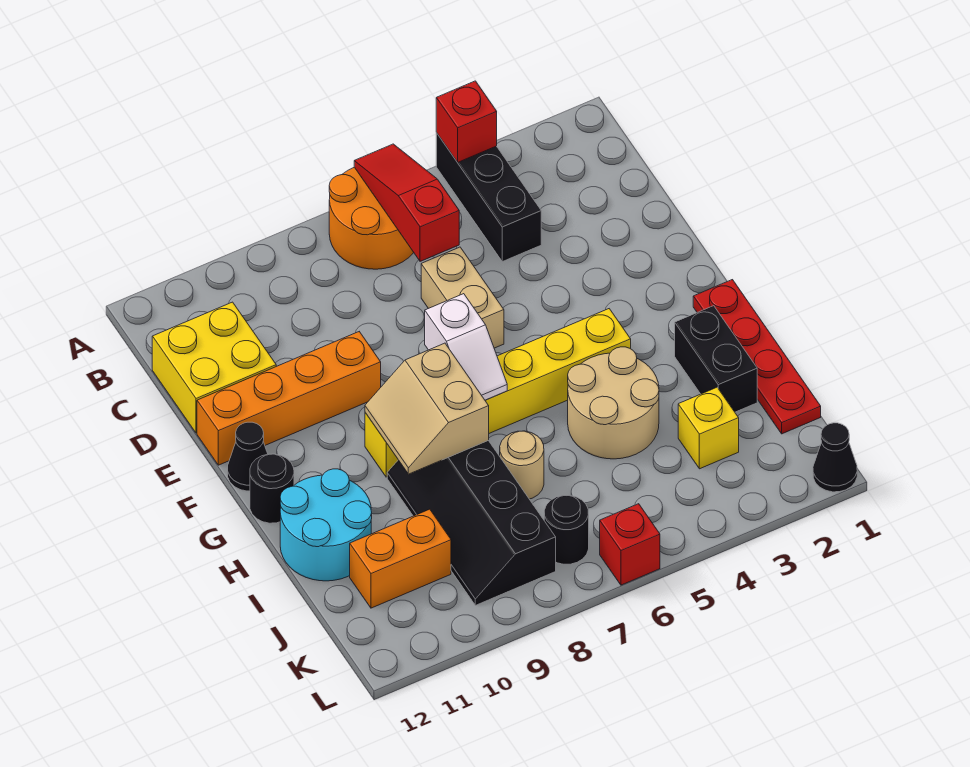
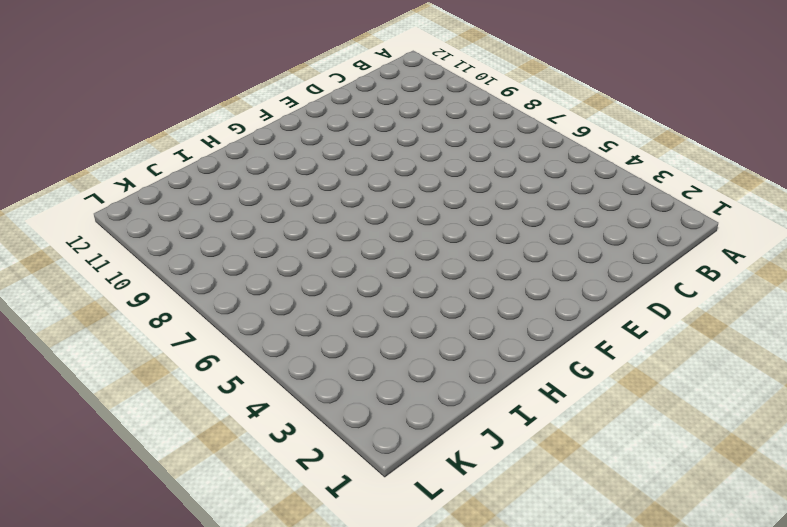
none -> black 1x3 brick [436,133,541,262]
none -> orange 2x2 round brick [329,167,414,269]
none -> yellow 2x2 brick [152,302,276,433]

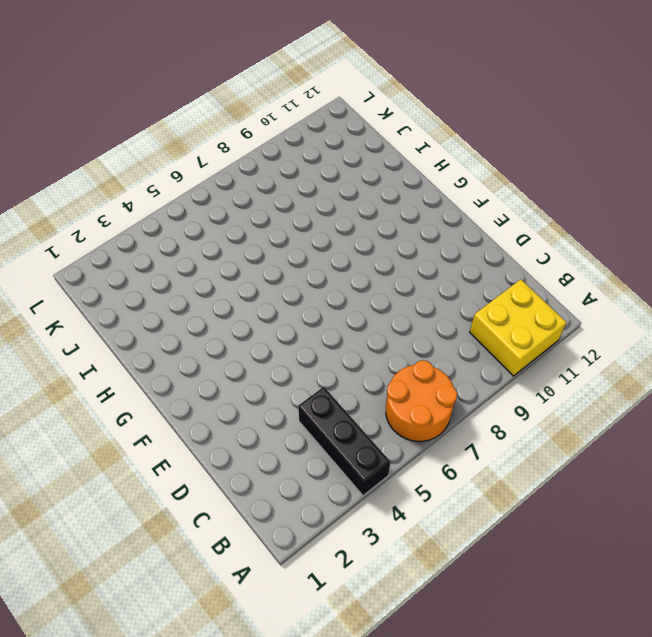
yellow 2x2 brick [470,279,566,376] -> yellow 2x2 brick moved to [152,302,276,433]
none -> tan 1x2 brick [421,247,504,348]
none -> orange 1x4 brick [197,332,381,465]
none -> black 1x1 cone [228,422,268,491]

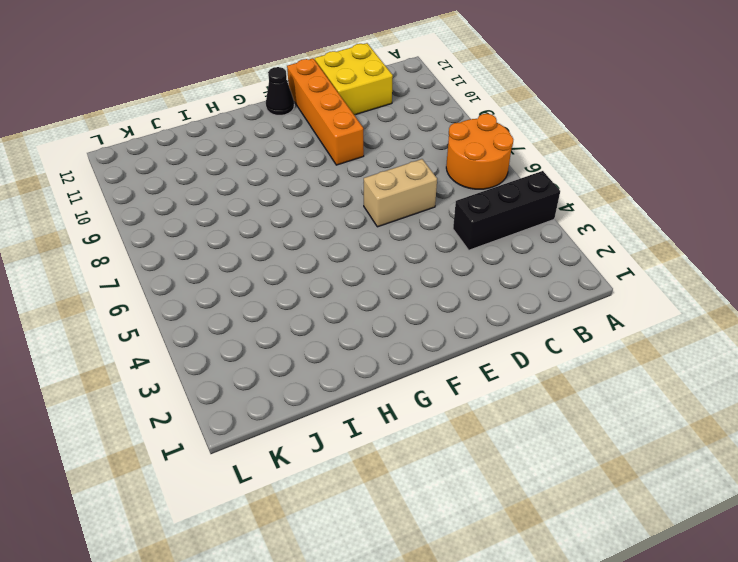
none -> red 1x4 plate [693,280,821,434]
none -> yellow 1x6 brick [365,309,631,477]
none -> black 1x1 round brick [250,454,294,523]

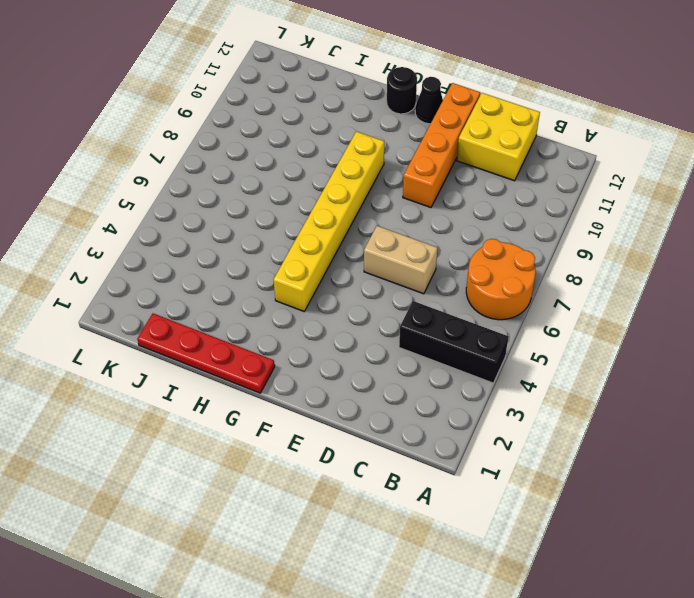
none -> black 1x2 brick [675,306,757,412]
none -> tan 2x2 round brick [568,347,659,459]
none -> black 2x4 slope [387,440,556,605]

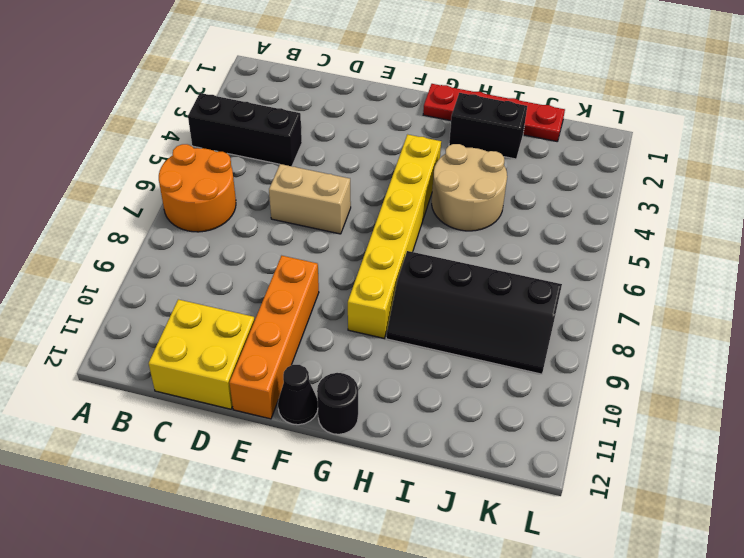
none -> cyan 2x2 round brick [280,469,372,581]
none -> tan 1x1 round brick [500,431,544,499]
none -> yellow 1x1 brick [678,387,739,469]

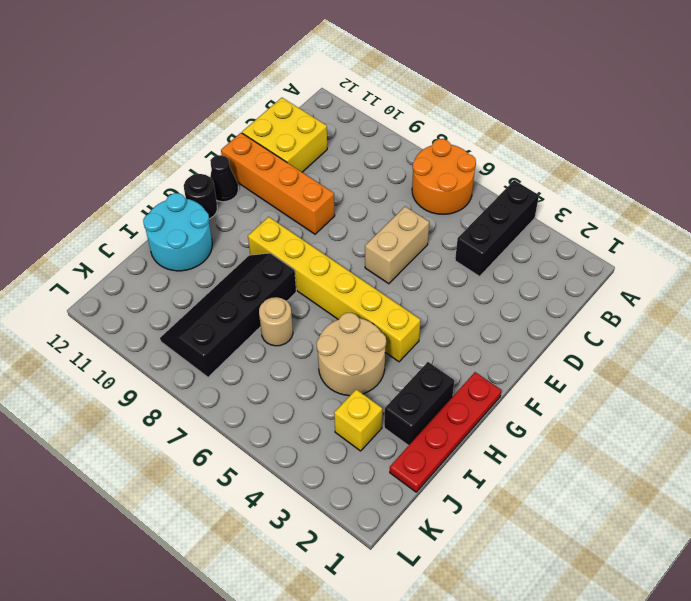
none -> orange 1x2 brick [350,509,451,608]
none -> black 1x1 round brick [544,495,589,564]
none -> black 1x1 cone [813,423,857,492]

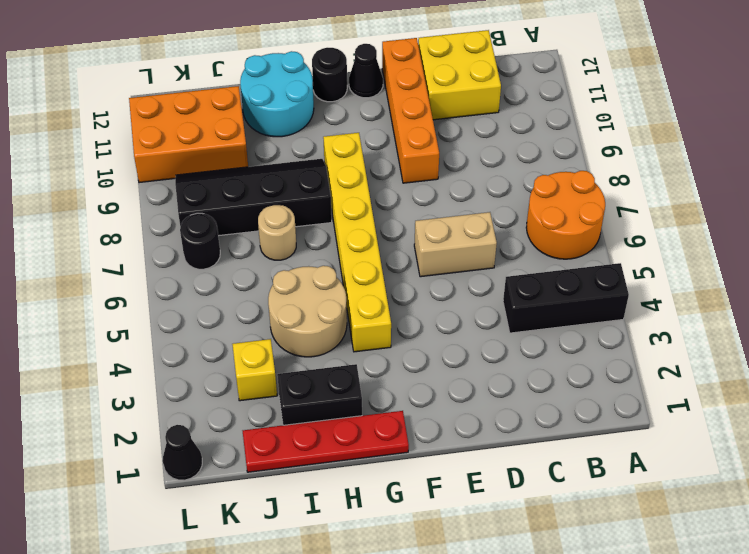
orange 2x3 brick [129,86,248,183] -> orange 1x2 brick [350,509,451,608]
none -> red 1x1 brick [600,504,660,585]
none -> red 1x1 brick [436,81,497,162]
none -> red 1x3 slope [354,144,459,261]

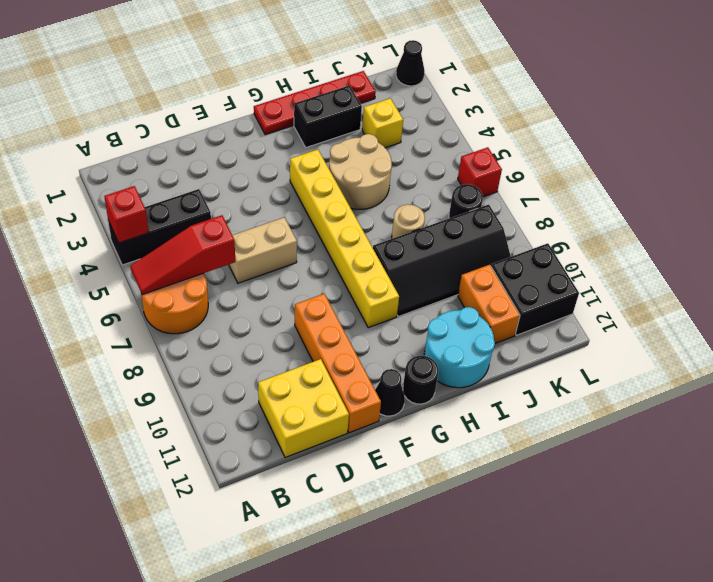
black 2x2 brick [491,243,579,335] -> none
none -> white 1x2 slope [425,294,507,400]
none -> tan 2x2 slope [365,343,489,474]

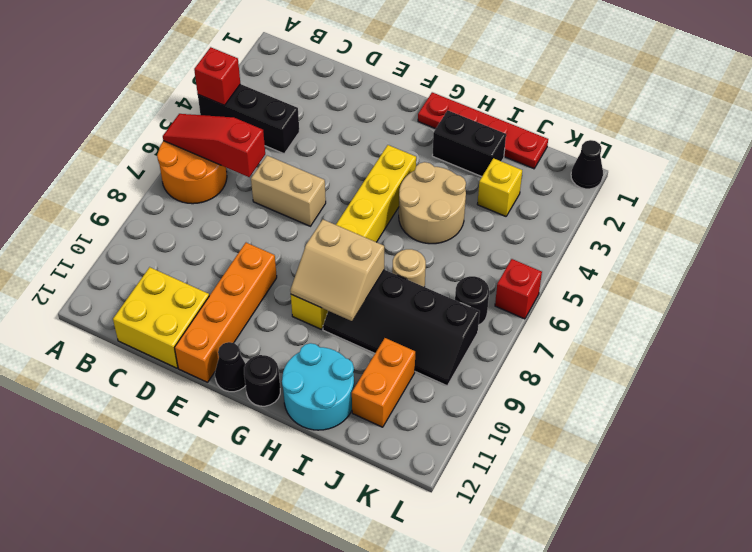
none -> white 1x2 slope [425,294,507,400]

